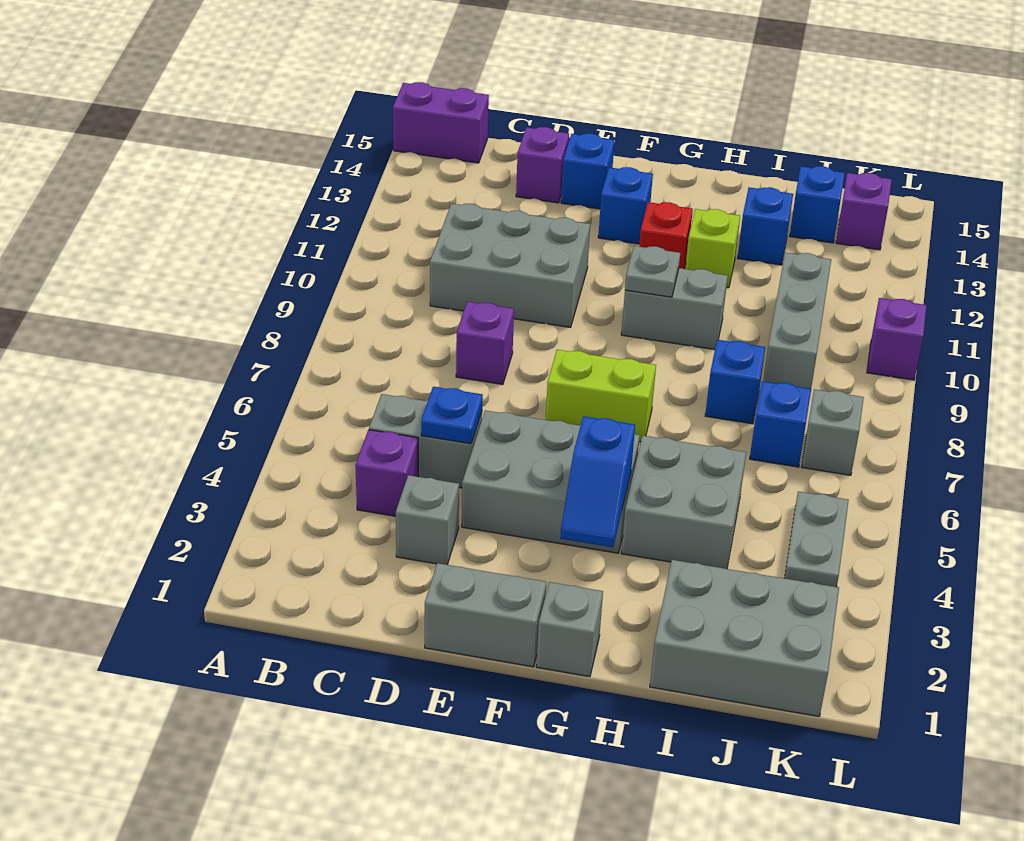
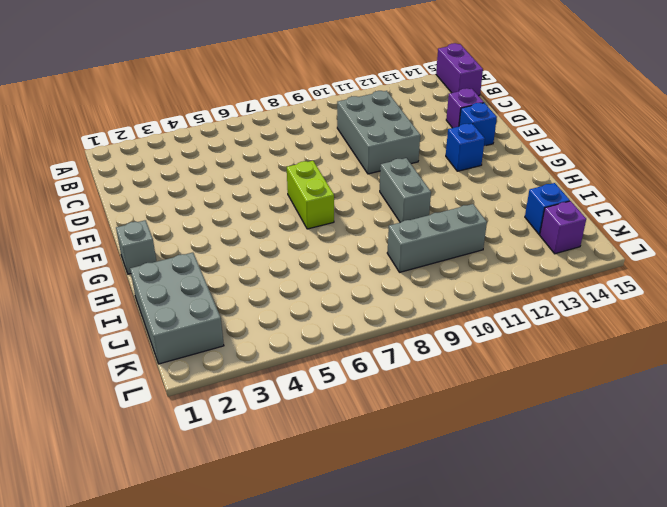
none -> purple 1x1 brick [355,430,418,516]
none -> grey 1x2 brick [369,394,482,488]
none -> grey 1x1 brick [396,475,459,565]
none -> purple 1x1 brick [456,302,514,385]

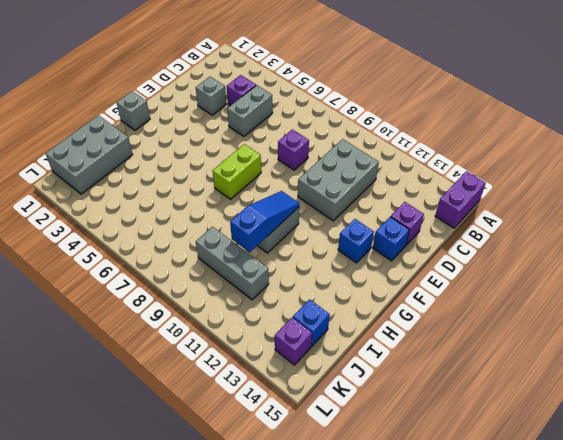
blue 1x3 slope [230,191,299,252] -> grey 1x1 plate [625,246,680,297]
none -> grey 1x2 brick [425,563,546,667]
none -> grey 2x3 brick [462,410,640,553]
none -> red 1x1 brick [639,202,693,269]
none -> grey 2x2 brick [621,436,746,569]

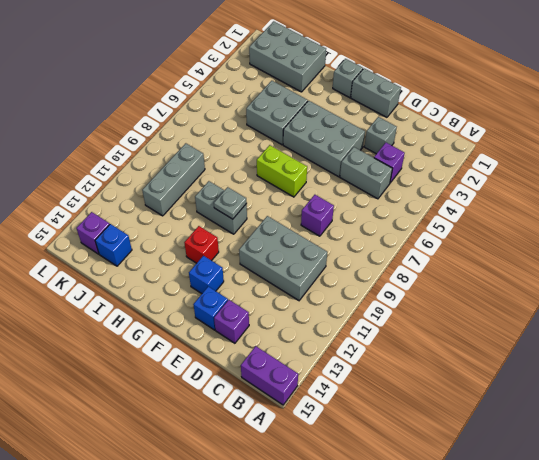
none -> lime 1x1 brick [685,209,740,288]
none -> blue 1x1 brick [705,340,765,424]
none -> blue 1x1 brick [738,187,793,265]
none -> blue 1x1 brick [750,381,811,467]

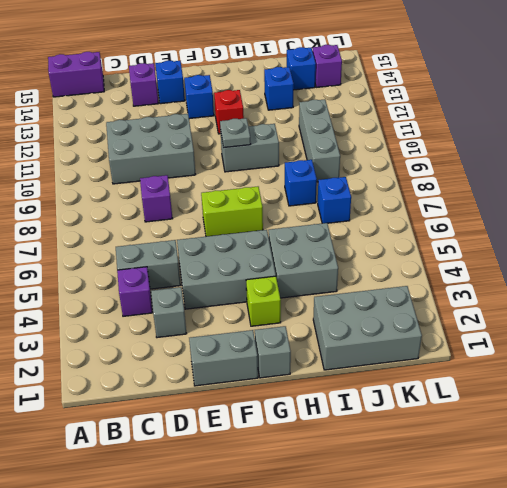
lime 1x1 brick [246,276,281,326] -> lime 1x1 brick moved to [685,209,740,288]
none -> grey 1x2 plate [784,491,849,587]
none -> grey 1x1 brick [802,389,864,475]
none -> purple 1x1 brick [867,298,927,380]
none -> blue 1x1 plate [421,387,483,444]

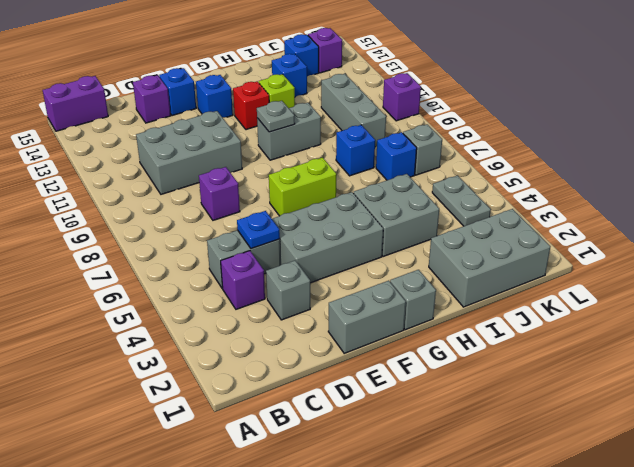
none -> blue 1x2 slope [560,416,635,547]

